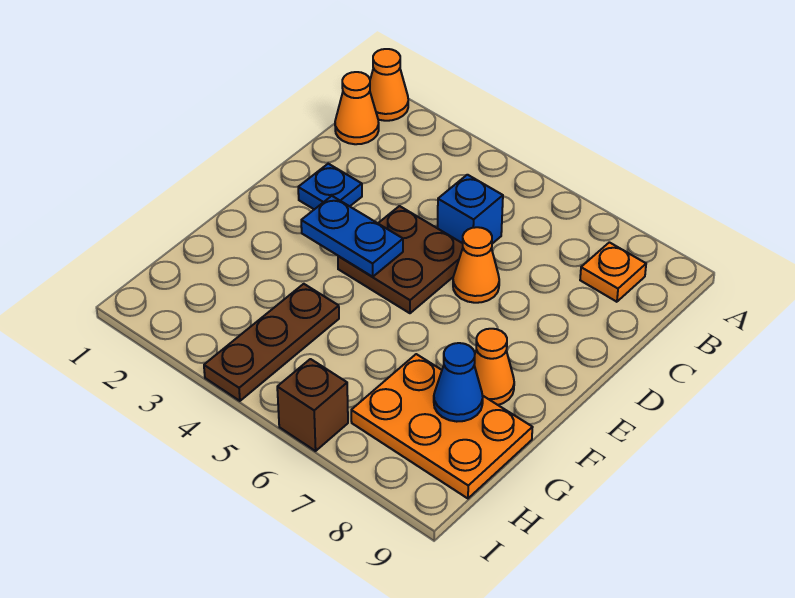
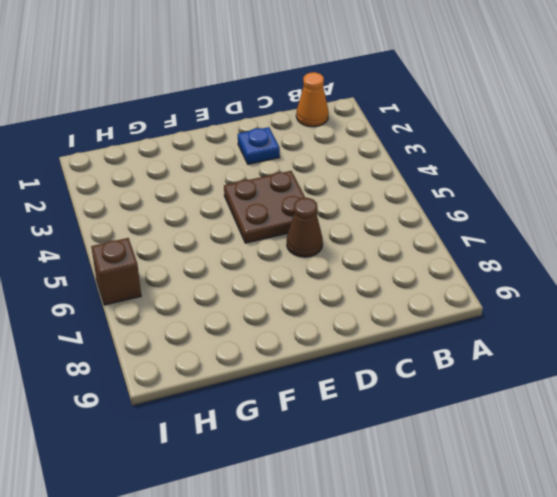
brown 1x1 cone [287,198,323,257] -> orange 1x1 cone [453,227,499,303]
none -> orange 1x1 cone [370,49,408,121]
none -> orange 1x1 plate [580,242,646,302]
none -> blue 1x1 brick [437,175,503,244]

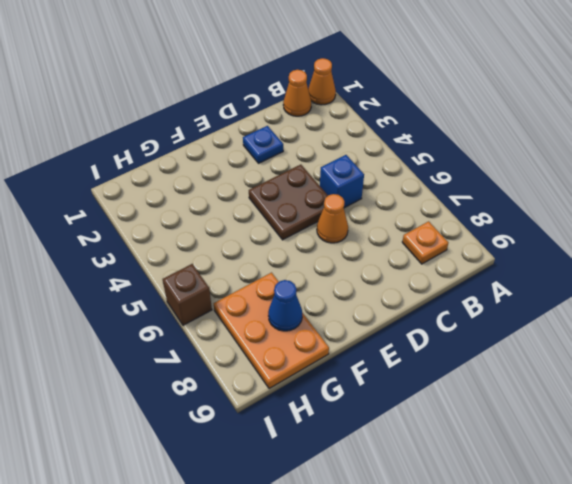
none -> orange 1x1 cone [474,329,514,405]
none -> brown 1x3 plate [204,284,339,401]
none -> blue 1x2 plate [301,196,403,277]

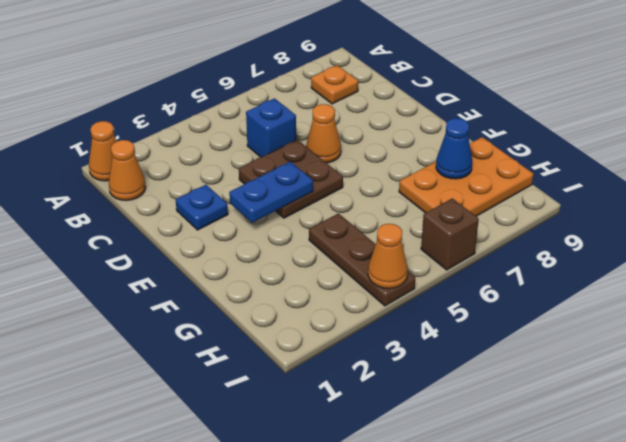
orange 1x1 cone [368,224,408,289] -> orange 1x1 cone moved to [474,329,514,405]

